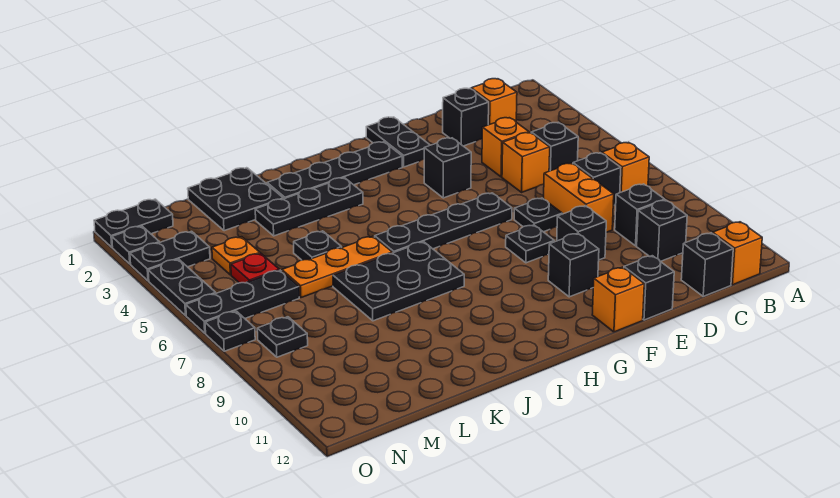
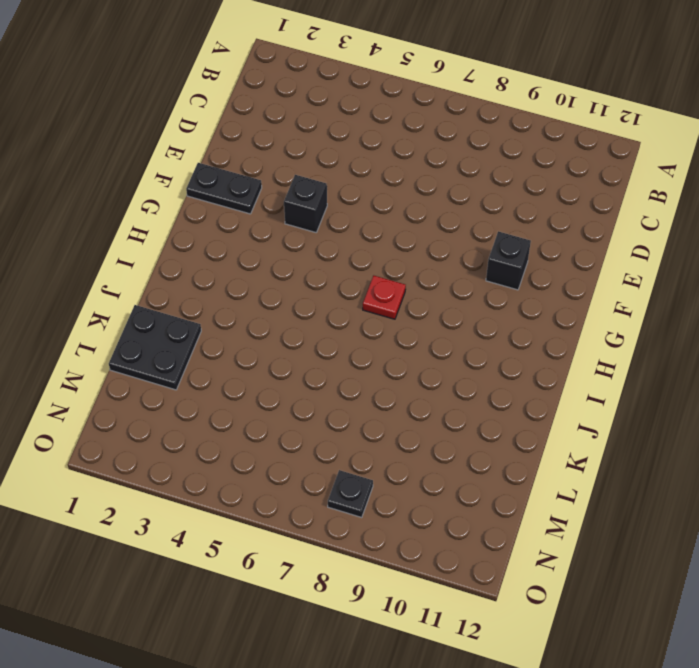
red 1x1 plate [363,275,406,319] -> red 1x1 plate moved to [231,253,279,283]
none -> orange 1x1 brick [602,142,649,193]
none -> orange 1x1 brick [713,222,762,285]
none -> orange 1x1 brick [471,79,517,125]
none -> black 1x1 brick [531,122,578,171]

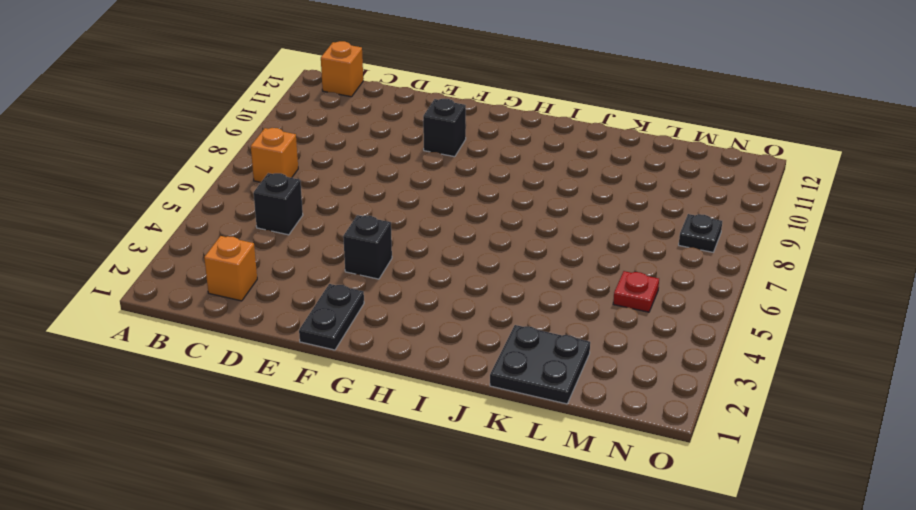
none -> black 1x1 brick [573,153,621,205]
none -> black 1x1 brick [615,184,665,246]
none -> black 1x1 brick [637,200,687,262]
none -> black 1x1 brick [681,233,733,296]

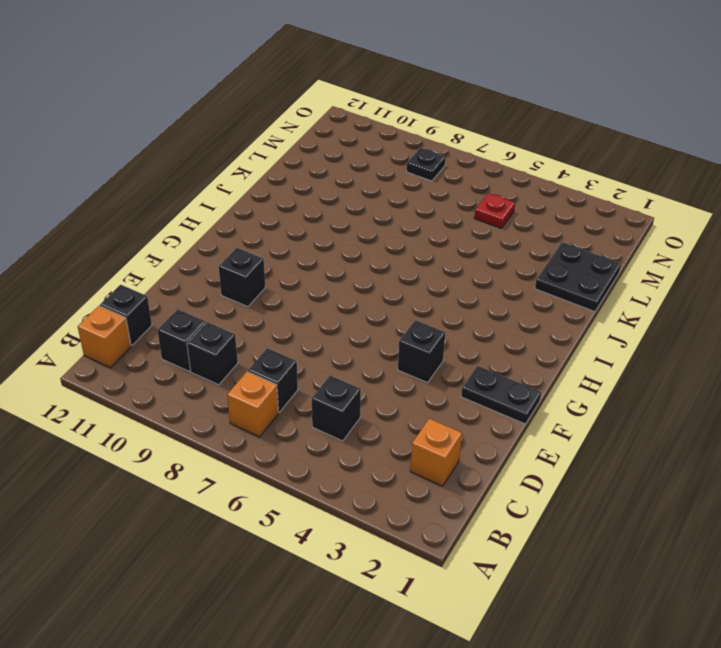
none -> black 1x1 brick [443,88,489,146]
none -> orange 1x1 brick [482,118,529,177]
none -> orange 1x1 brick [502,133,550,192]
none -> orange 1x2 brick [544,163,614,232]

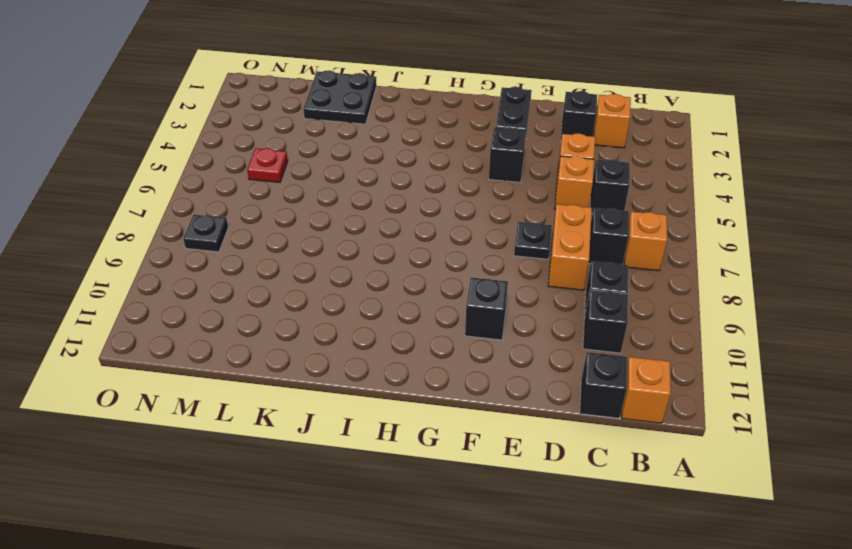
none -> black 1x1 brick [557,206,606,260]
none -> black 1x1 brick [624,256,674,320]
none -> black 1x4 plate [375,193,512,253]
none -> black 1x1 plate [506,225,554,263]

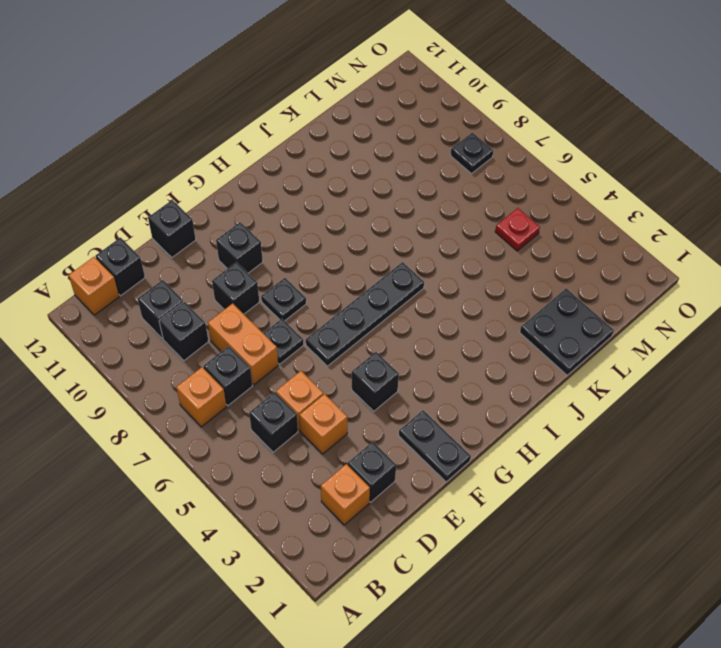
none -> orange 1x1 brick [592,267,644,332]
none -> black 1x4 plate [267,142,402,199]
none -> black 1x3 plate [255,178,363,236]
none -> black 2x3 plate [333,242,464,321]

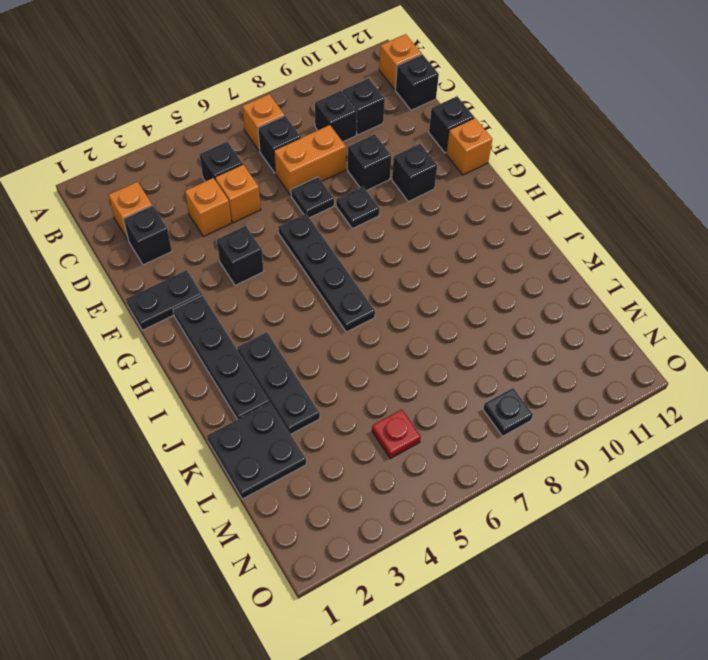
none -> black 2x3 plate [333,242,464,321]
none -> orange 1x3 plate [282,236,392,298]
none -> black 1x1 plate [294,231,342,260]
none -> orange 1x1 plate [212,237,260,275]

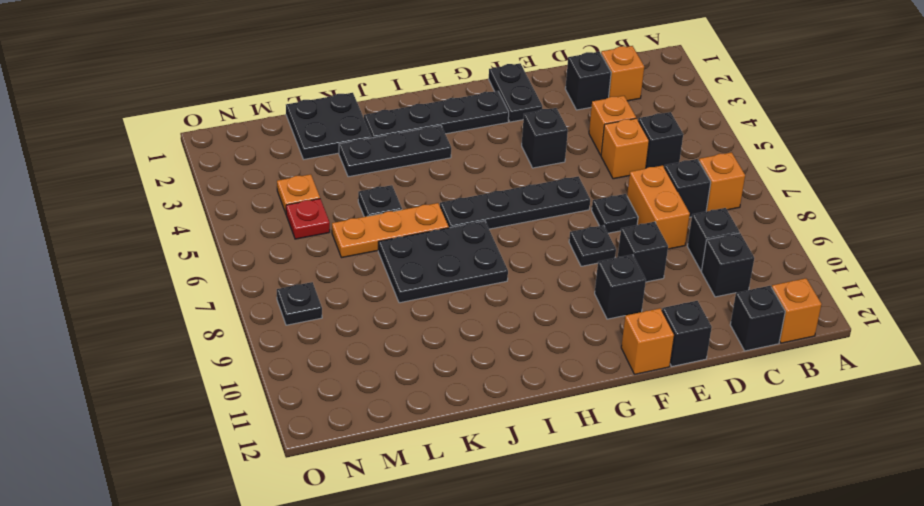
none -> black 1x3 plate [186,270,299,333]
none -> black 1x2 plate [94,199,173,247]
none -> black 1x2 plate [130,231,210,281]
none -> black 1x1 plate [112,226,159,264]

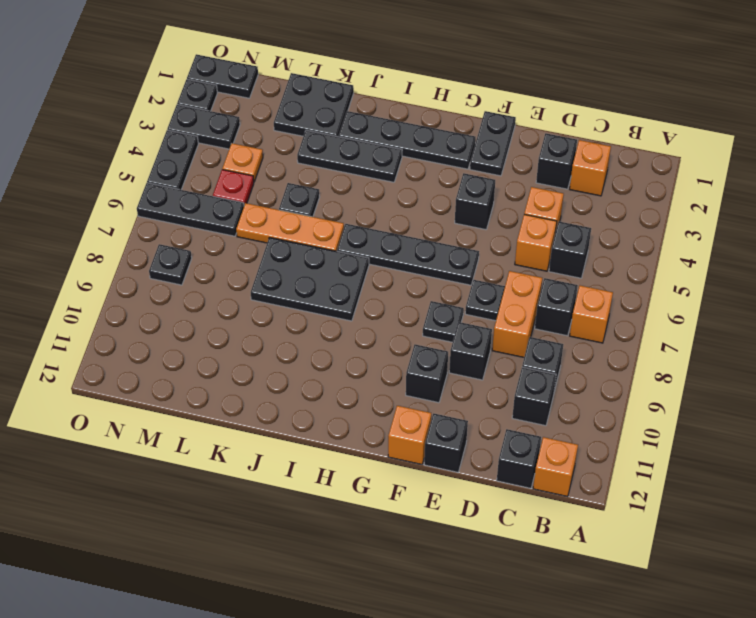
none -> black 1x1 plate [205,311,255,351]

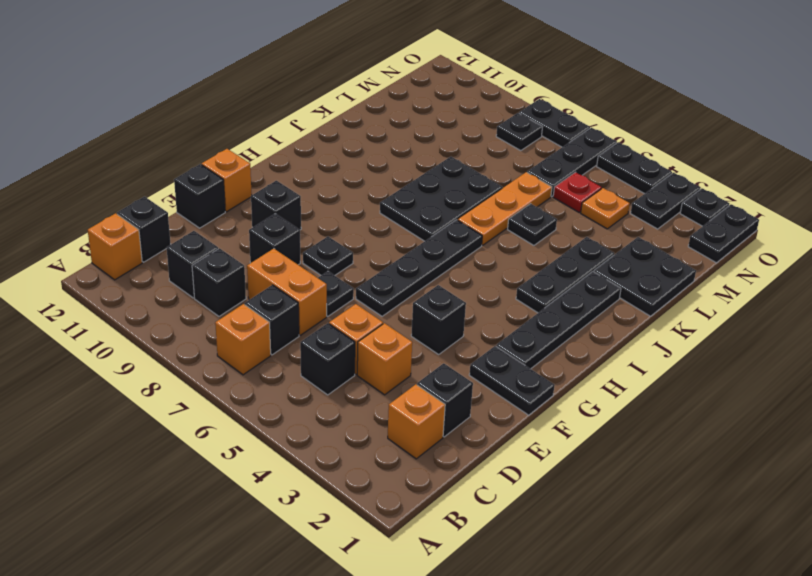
black 1x2 plate [519,99,590,147] -> black 1x1 plate [205,311,255,351]

